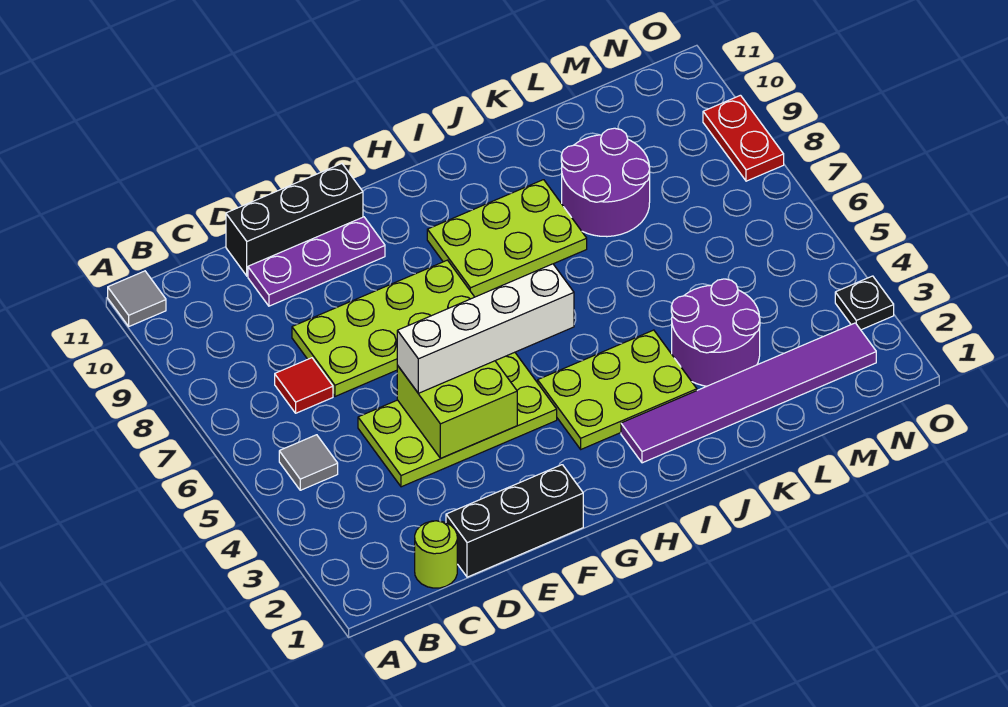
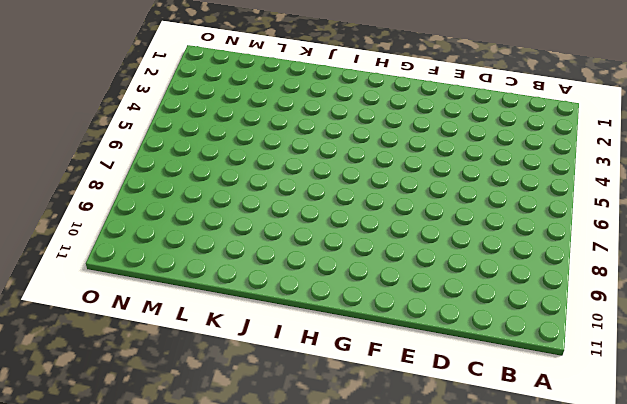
none -> grey 1x1 tile [108,271,166,326]
none -> grey 1x1 tile [279,435,338,490]
none -> lime 1x1 round brick [415,521,457,588]

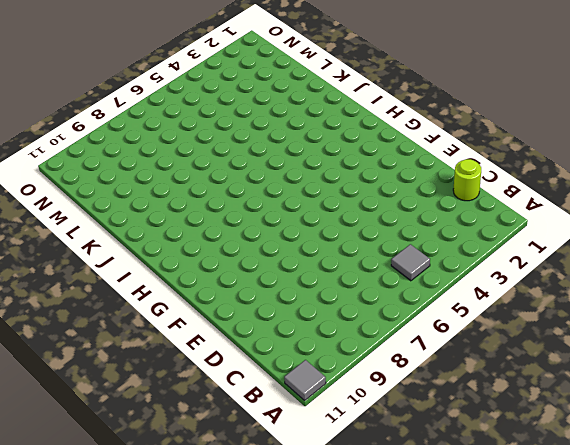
none -> red 1x1 tile [275,358,333,413]
none -> black 1x3 brick [446,465,583,577]
none -> lime 2x4 plate [358,352,557,487]

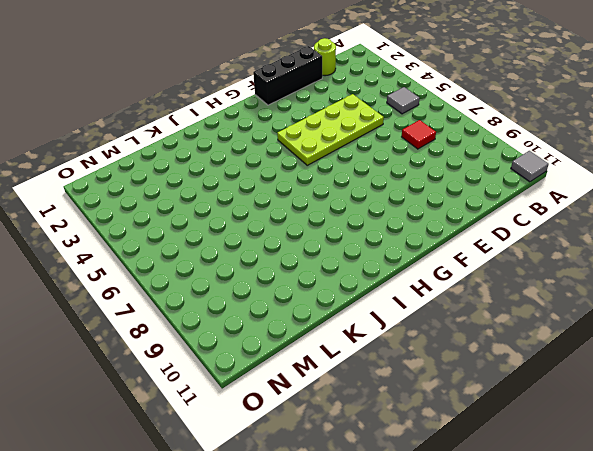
none -> lime 2x4 plate [292,260,474,396]
none -> purple 1x3 plate [248,217,385,306]
none -> black 1x3 brick [226,164,363,276]

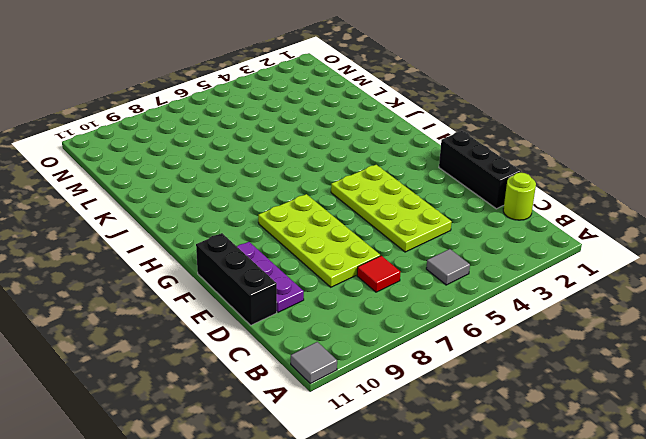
none -> lime 2x3 plate [538,330,697,449]
none -> lime 2x3 plate [427,180,587,297]
none -> purple 1x6 tile [621,323,876,463]

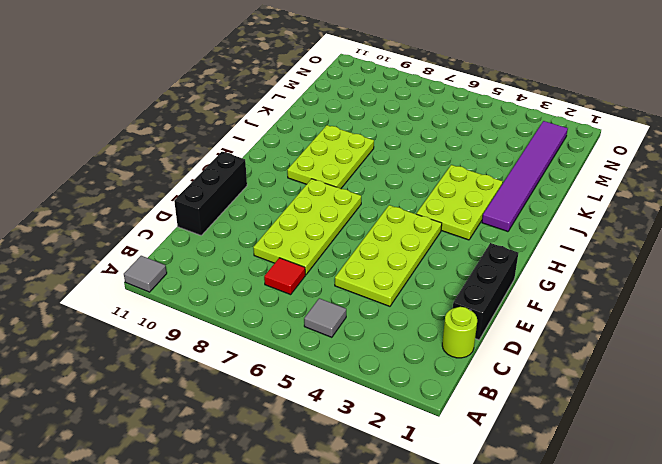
none -> purple 1x3 plate [248,217,385,306]
none -> purple 2x2 round brick [671,279,760,386]
none -> purple 2x2 round brick [561,128,650,237]

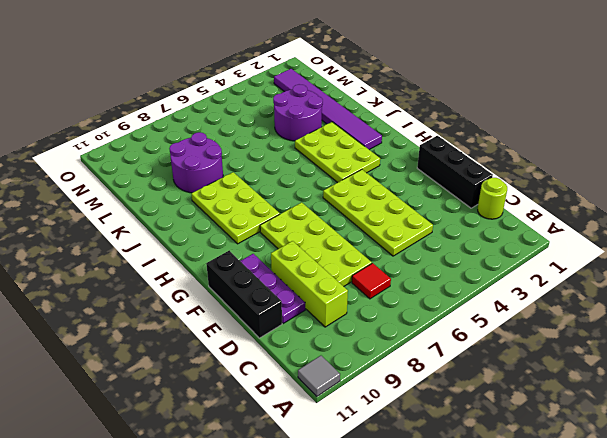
lime 1x3 brick [271,241,348,327] -> none
none -> grey 1x1 tile [279,435,338,490]
none -> black 1x1 plate [835,276,894,330]
none -> red 1x2 plate [703,95,784,181]

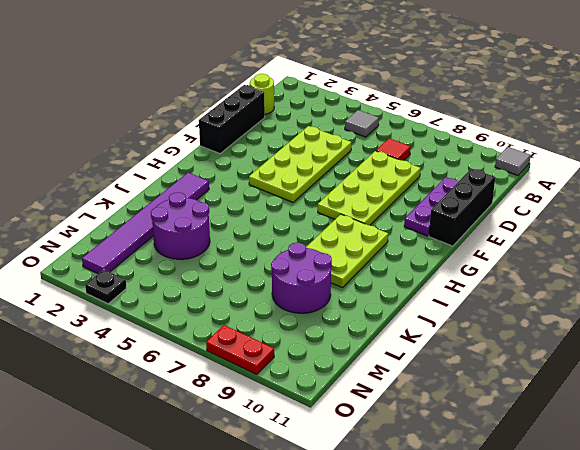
none -> lime 2x3 plate [538,330,697,449]
none -> lime 2x2 brick [397,361,517,458]
none -> white 1x4 brick [397,264,574,393]

